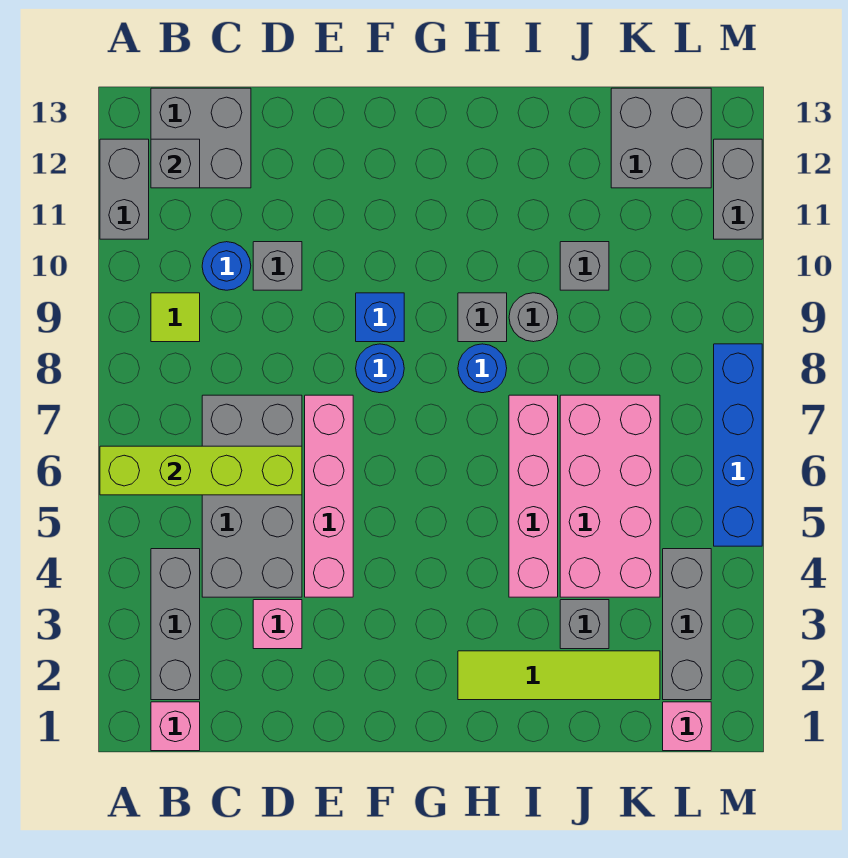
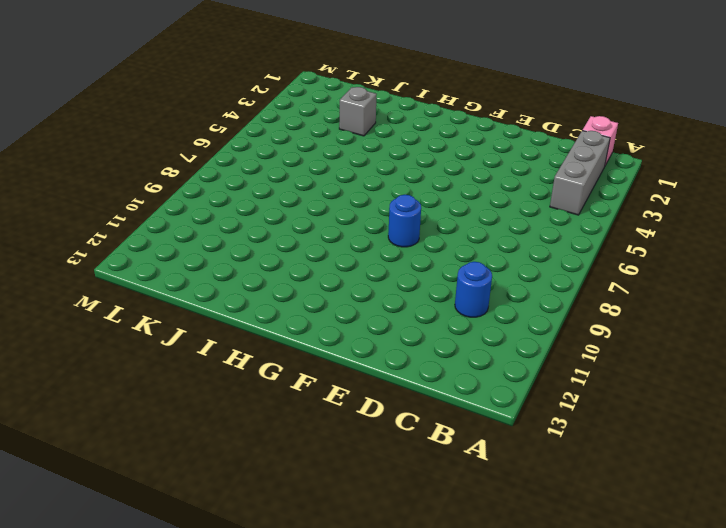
none -> grey 1x2 brick [100,139,149,239]
none -> lime 1x1 tile [151,293,200,342]
none -> grey 2x2 brick [151,88,251,188]

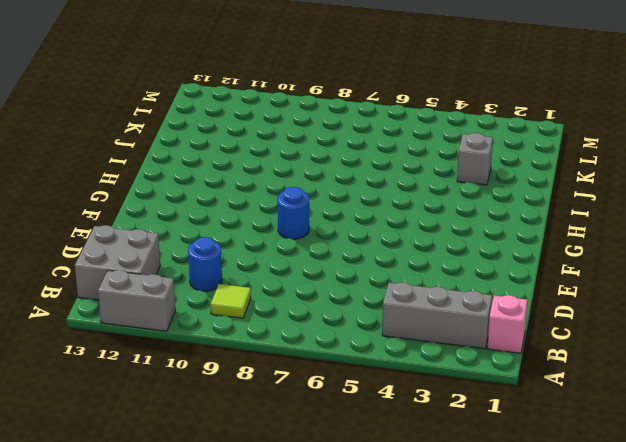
none -> grey 2x4 brick [202,395,302,597]
none -> pink 1x1 brick [253,600,302,649]
none -> grey 1x1 brick [253,242,302,290]

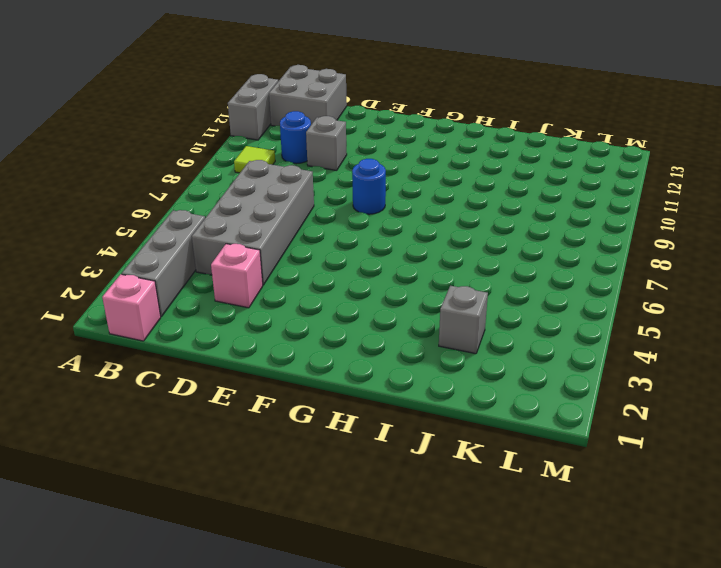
none -> pink 1x4 brick [305,395,353,597]
none -> blue 1x1 brick [356,293,404,342]
none -> lime 1x4 tile [458,651,660,700]

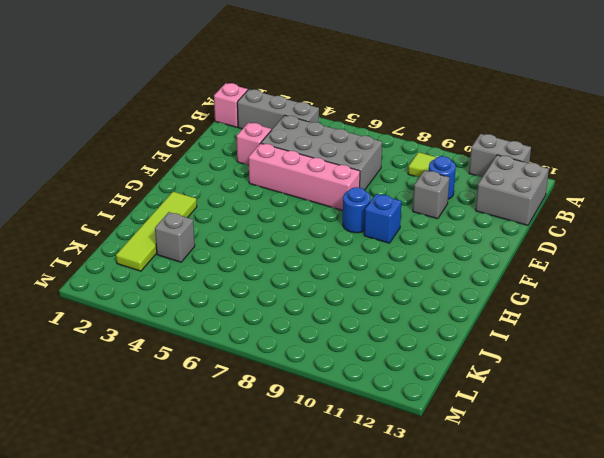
none -> blue 1x1 round brick [458,344,507,393]
none -> grey 1x1 brick [458,293,507,342]
none -> pink 1x4 brick [509,395,558,597]

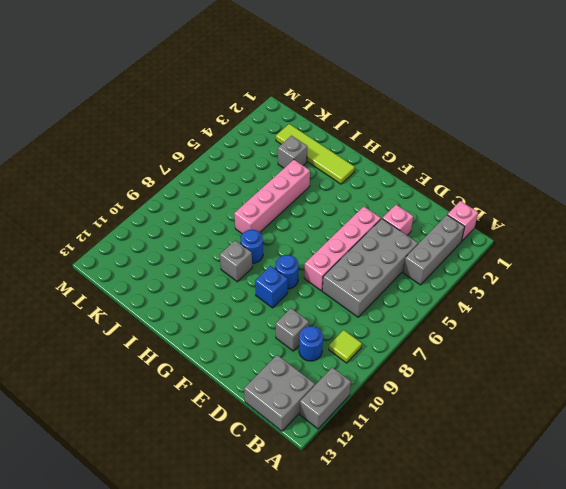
none -> grey 1x1 round brick [509,293,558,342]
none -> pink 2x4 brick [560,395,660,597]
none -> grey 1x1 brick [560,242,609,290]

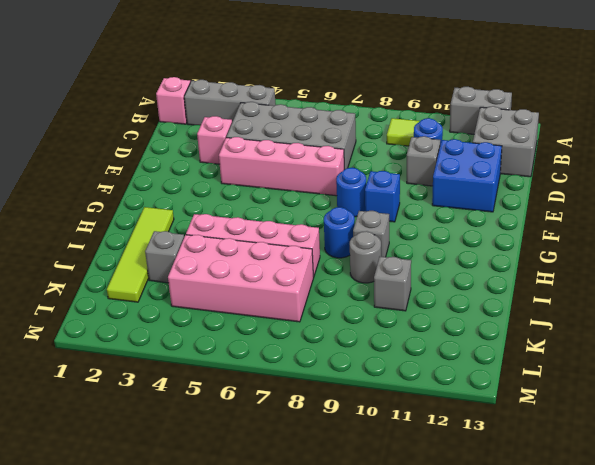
blue 2x2 brick [432,139,502,212] -> none
none -> grey 2x2 brick [611,88,711,188]
none -> pink 1x1 brick [663,702,711,751]
none -> grey 1x3 brick [663,549,711,700]

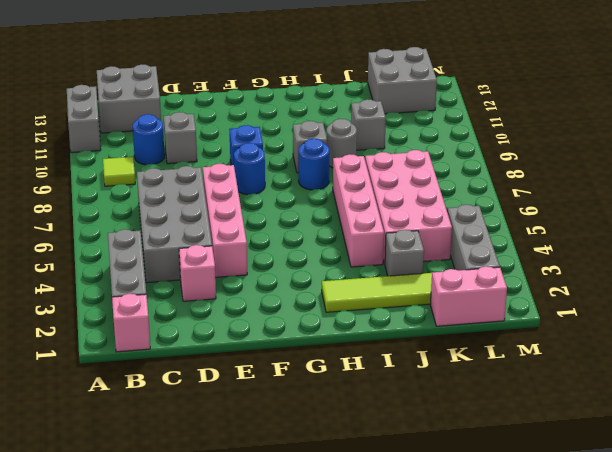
pink 1x2 brick [430,266,507,326] -> pink 1x1 brick [663,702,711,751]
none -> blue 1x4 brick [714,344,762,546]
none -> grey 1x2 brick [714,139,762,239]
none -> lime 1x4 brick [100,446,302,495]

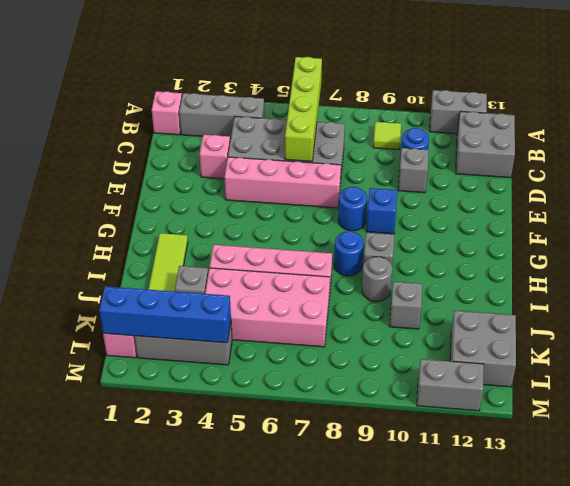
blue 1x4 brick [99,286,231,343] -> blue 1x4 brick moved to [714,344,762,546]
none -> grey 1x1 brick [151,139,200,188]

